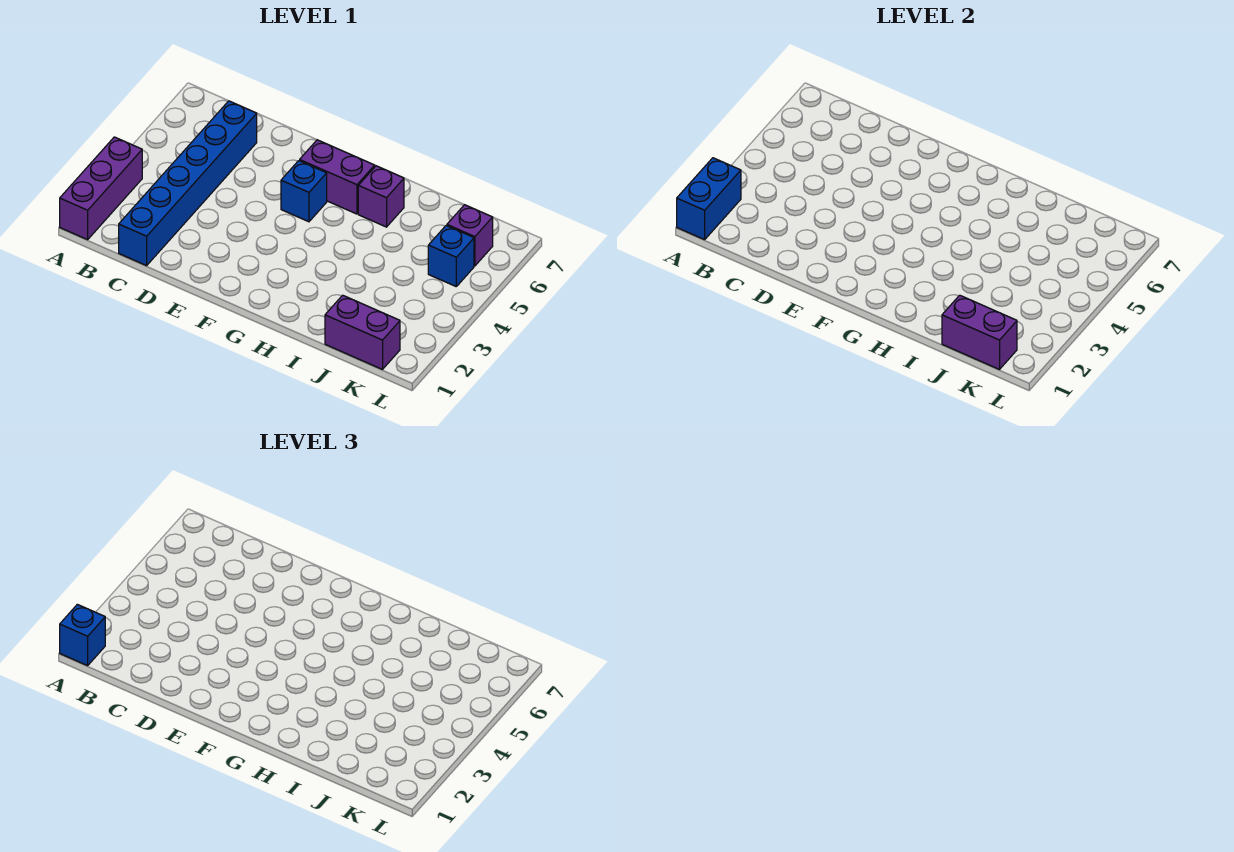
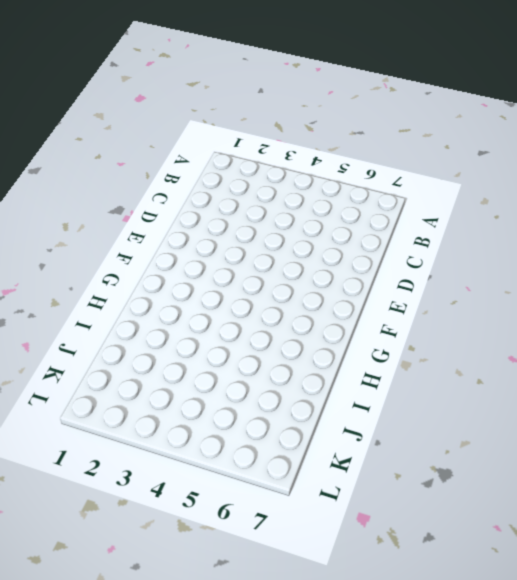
none -> purple 1x3 brick [60,137,142,240]
none -> blue 1x6 brick [119,101,257,266]

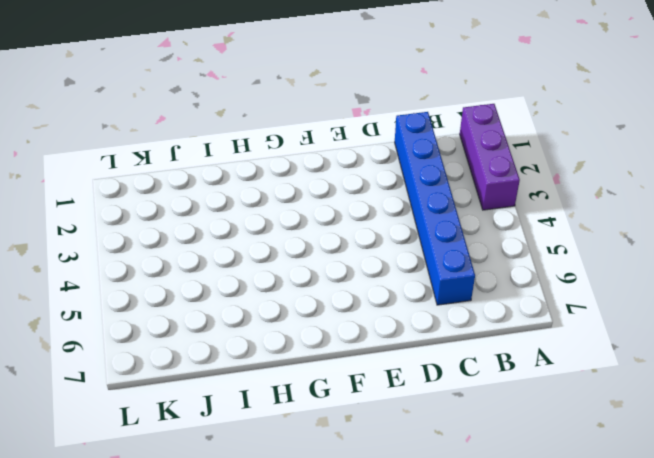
none -> blue 1x1 brick [281,161,327,222]
none -> purple 1x2 brick [300,140,375,214]

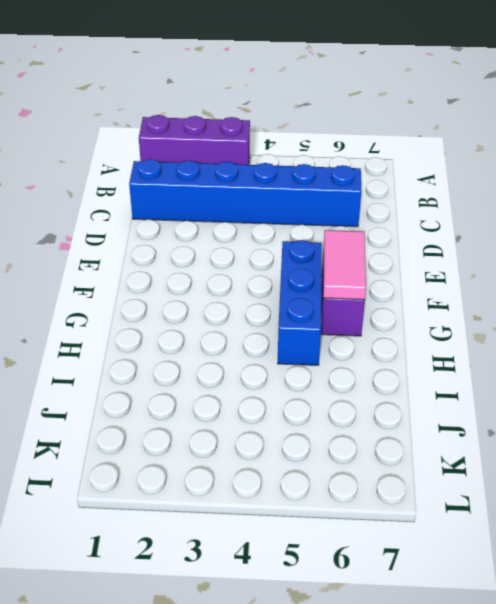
blue 1x3 brick [278,240,322,365] -> blue 1x1 brick [281,161,327,222]
pink 1x2 tile [323,230,366,300] -> none
none -> purple 1x1 brick [358,166,404,227]
none -> purple 1x2 brick [325,295,400,369]

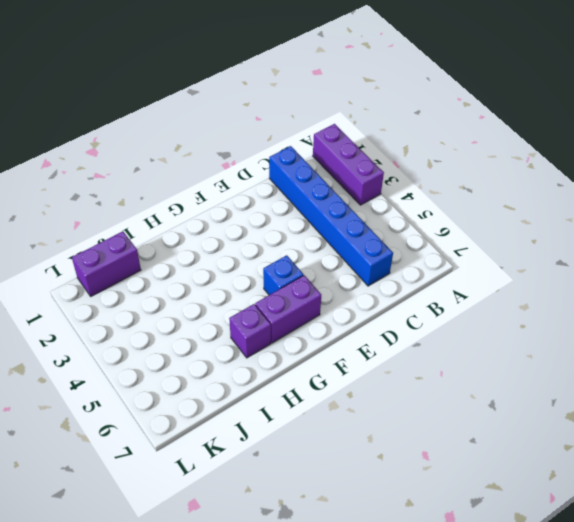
none -> blue 1x1 brick [428,226,474,286]
none -> purple 1x1 brick [447,205,493,266]

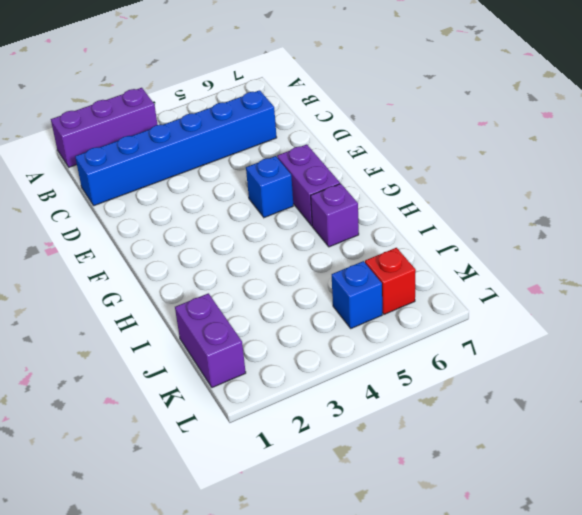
red 1x1 brick [365,248,416,314] -> purple 1x1 brick [447,205,493,266]
none -> blue 1x2 brick [677,158,741,240]
none -> purple 1x2 brick [942,295,1017,369]

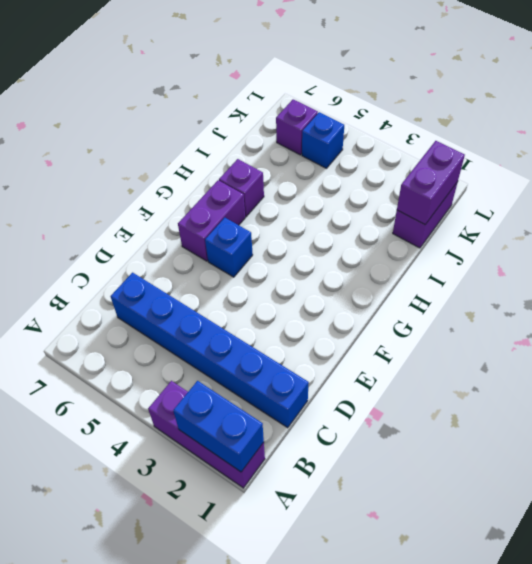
none -> blue 1x1 brick [60,604,105,666]

